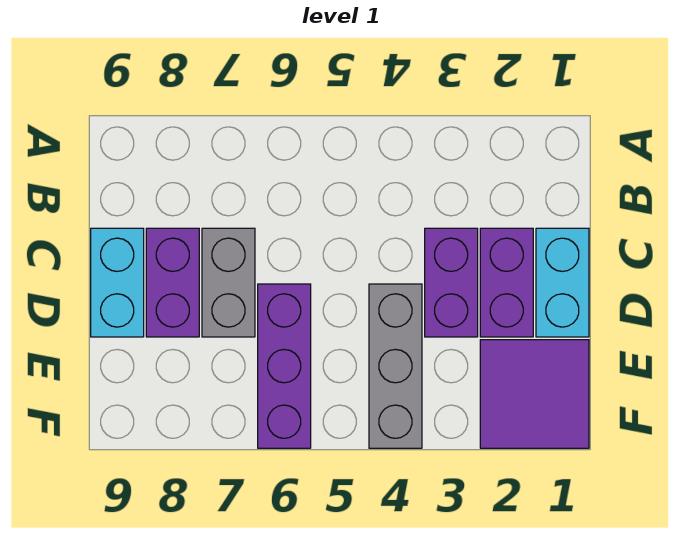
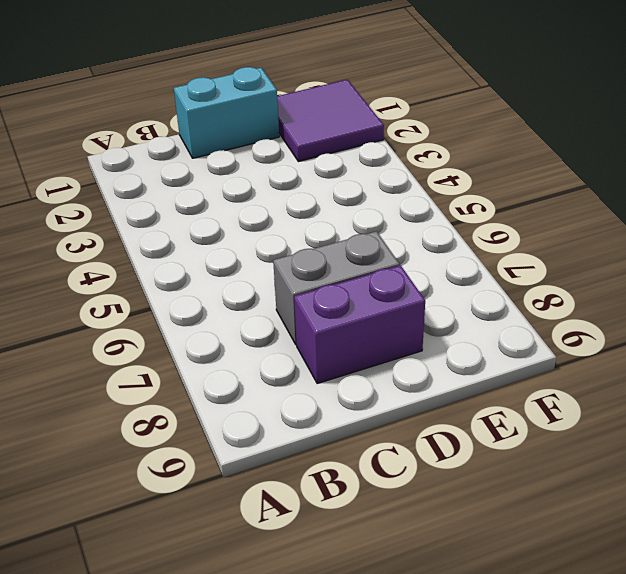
none -> purple 1x2 brick [480,228,533,337]
none -> purple 1x2 brick [425,228,478,337]

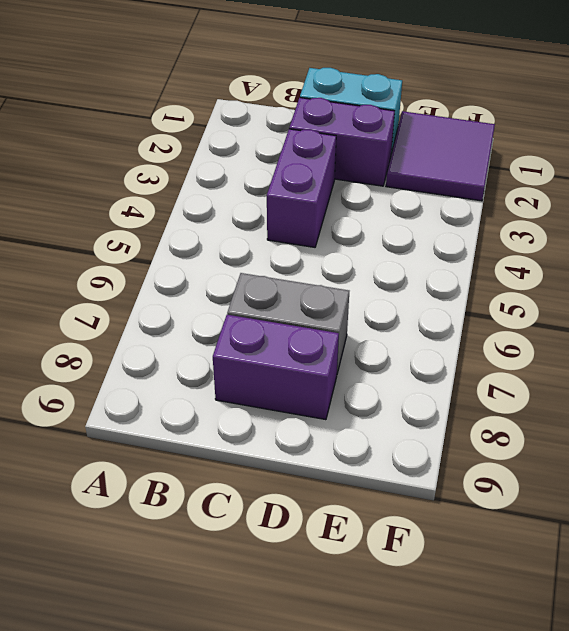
purple 1x2 brick [267,129,336,247] -> purple 1x2 brick turned to [425,228,478,337]
none -> cyan 1x2 brick [91,228,144,337]
none -> grey 1x3 brick [369,284,422,448]

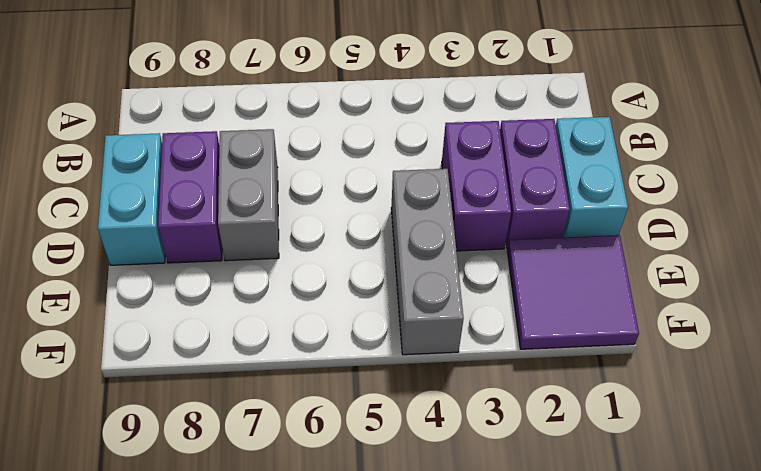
none -> purple 1x3 brick [258,284,311,448]

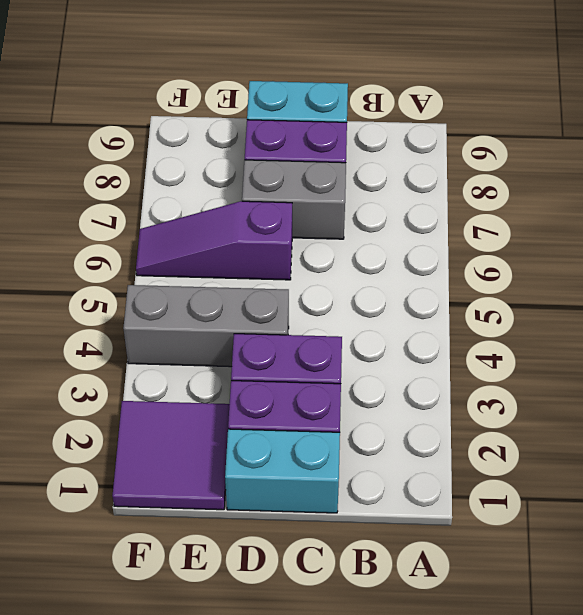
purple 1x3 slope [136,201,292,280] -> purple 1x3 brick [258,284,311,448]

